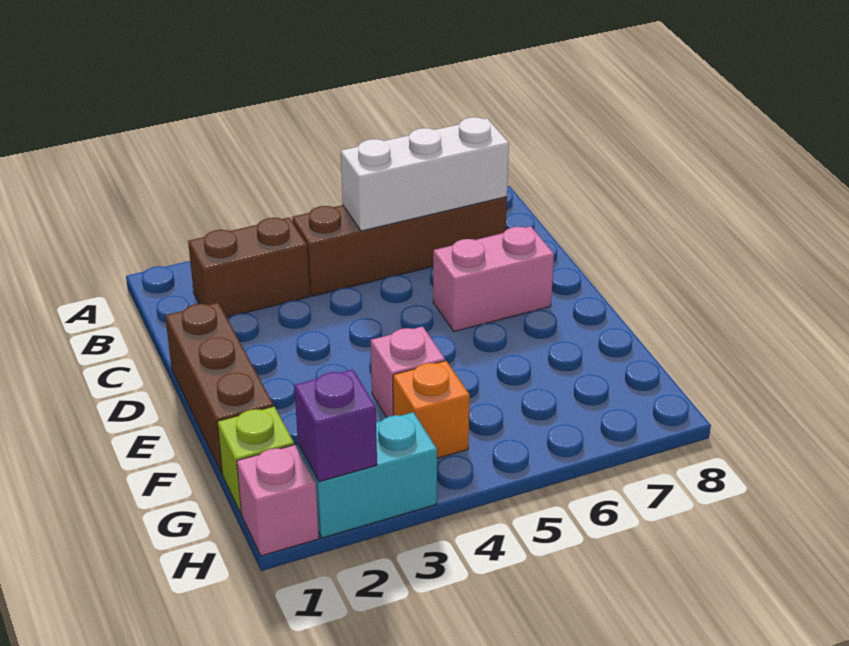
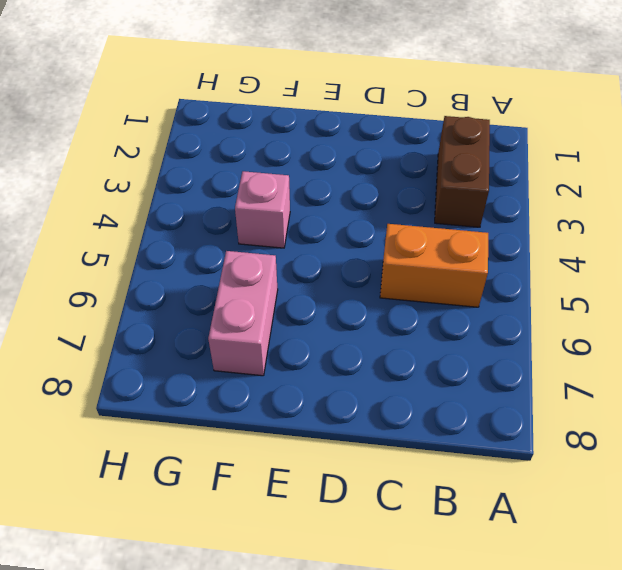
orange 1x2 brick [380,224,488,307] -> brown 1x4 brick [292,197,507,296]
pink 1x2 brick [208,251,278,376] -> pink 1x2 brick moved to [433,226,554,332]
none -> brown 1x3 brick [165,303,273,474]
none -> lime 1x1 brick [217,406,294,514]

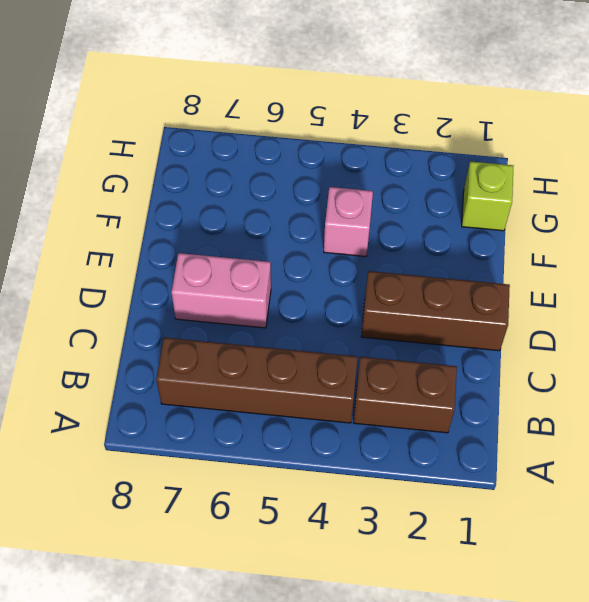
brown 1x3 brick [361,271,510,351] -> brown 1x3 brick turned to [165,303,273,474]
none -> orange 1x1 brick [393,361,470,458]
none -> pink 1x1 brick [237,445,319,556]

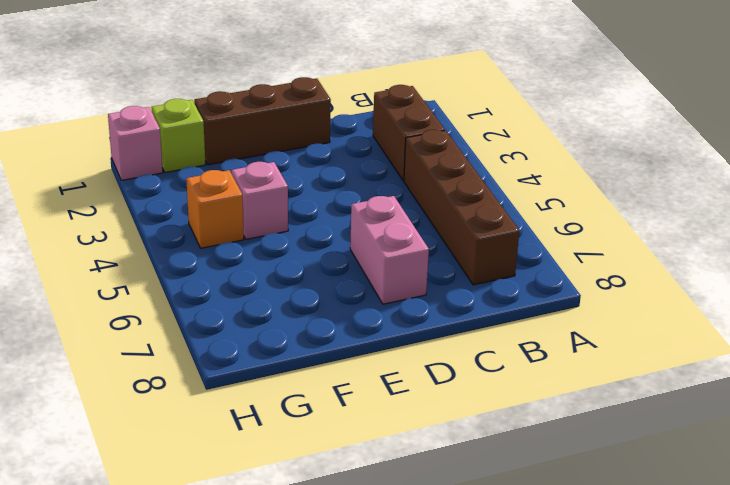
none -> cyan 1x2 brick [298,412,437,538]
none -> white 1x3 brick [341,117,509,231]

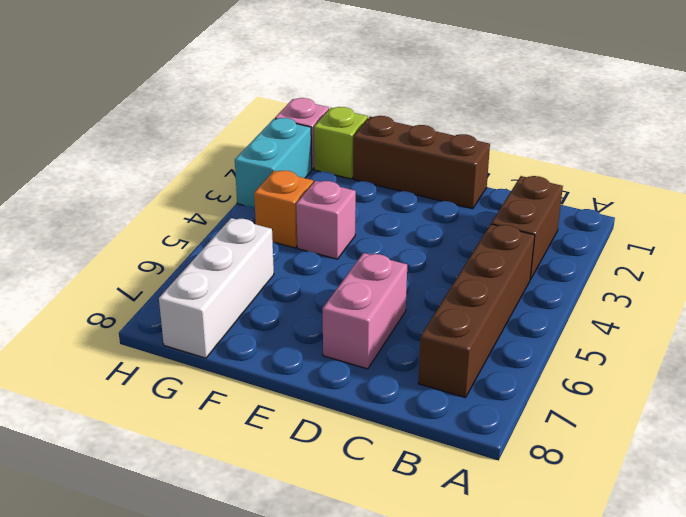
white 1x3 brick [159,218,274,358] -> white 1x3 brick moved to [341,117,509,231]
none -> purple 1x1 brick [294,369,377,482]

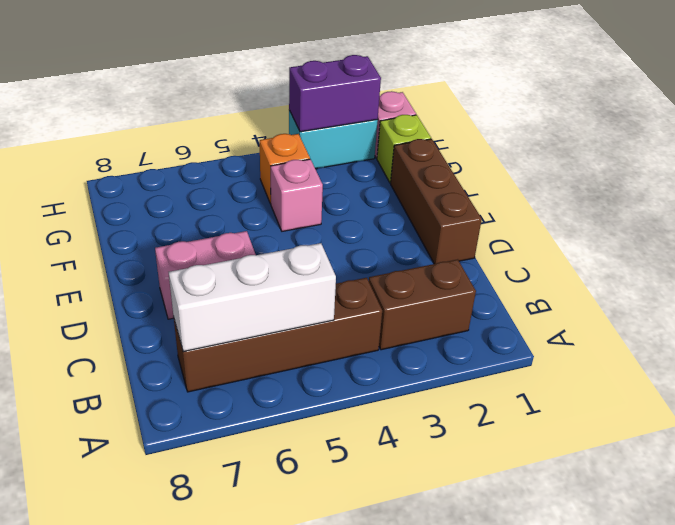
purple 1x2 brick [289,55,381,132] -> purple 1x1 brick [294,369,377,482]

